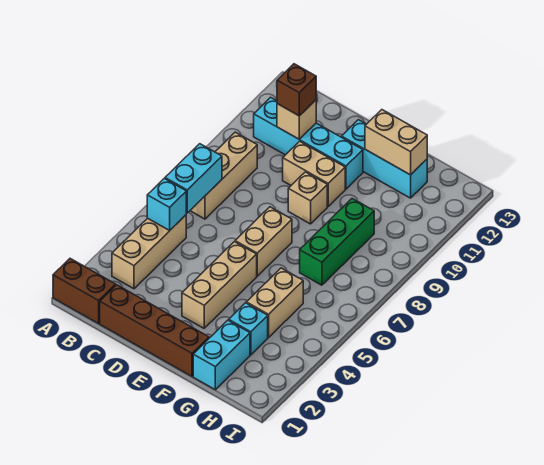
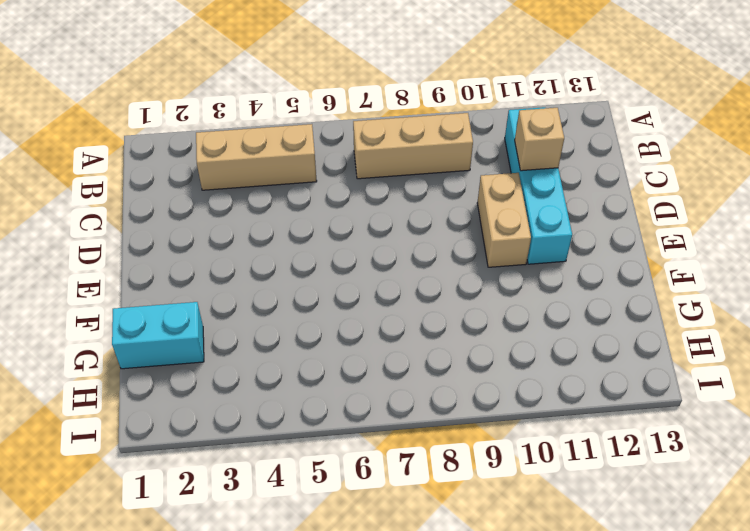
none -> brown 1x2 brick [53,259,116,324]
none -> brown 1x4 brick [100,285,209,376]
none -> tan 1x3 brick [182,242,257,328]

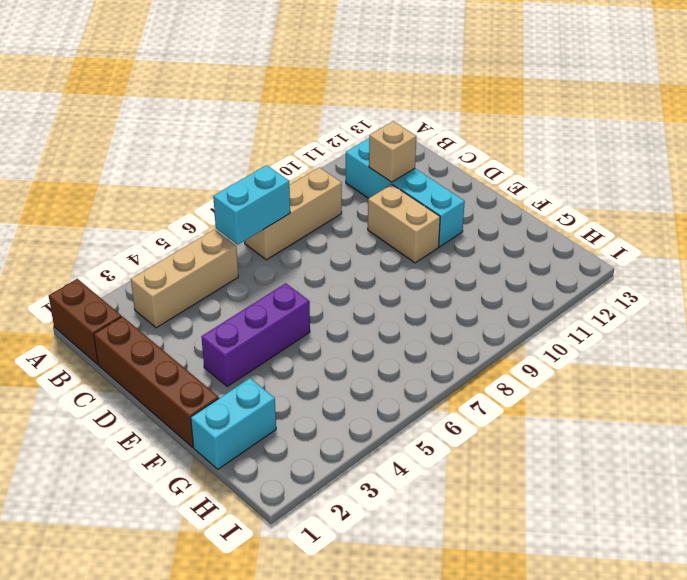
purple 1x3 brick [201,283,310,386] -> tan 1x3 brick [182,242,257,328]
none -> tan 1x2 brick [235,207,292,276]
none -> tan 1x1 brick [288,172,327,224]
none -> cyan 1x3 brick [342,120,427,198]

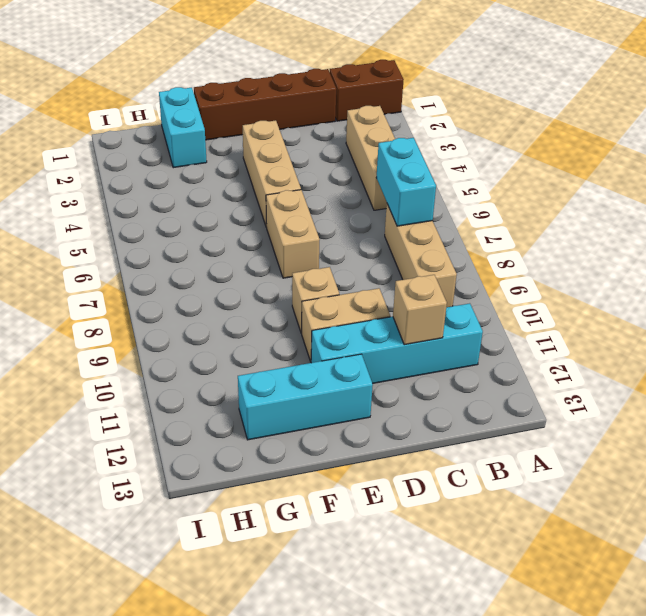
none -> cyan 1x1 brick [229,303,268,355]
none -> tan 1x2 brick [246,268,303,337]
none -> green 1x3 brick [300,199,374,285]

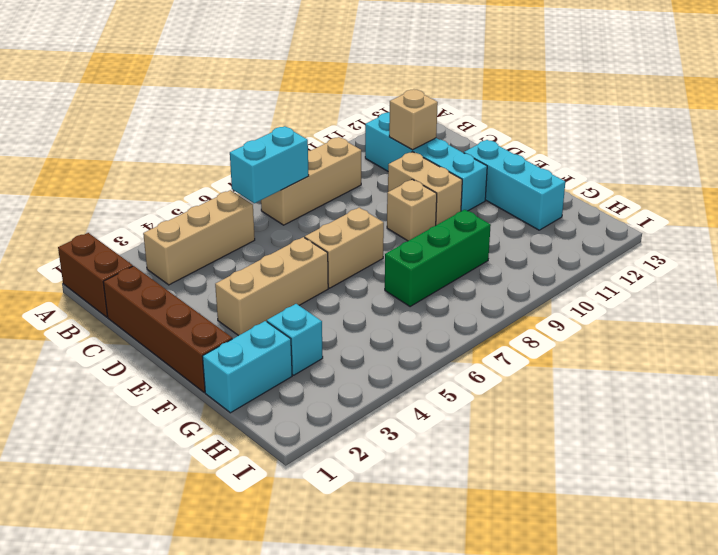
none -> tan 1x2 brick [246,268,303,337]
none -> cyan 1x1 brick [147,178,186,231]
none -> tan 1x2 brick [365,110,427,175]

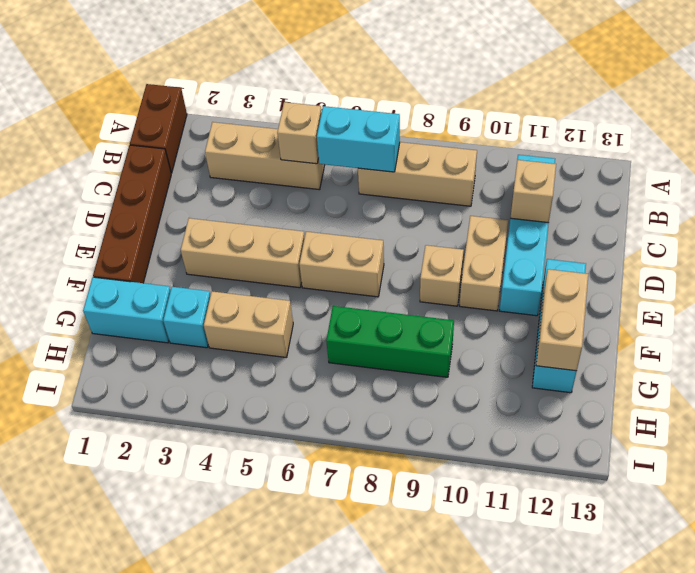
tan 1x1 brick [277,102,322,164] -> cyan 1x1 brick [147,178,186,231]
none -> brown 1x1 brick [277,64,316,116]

